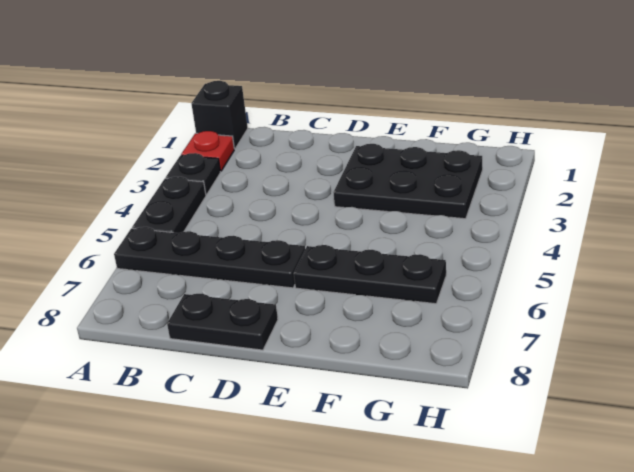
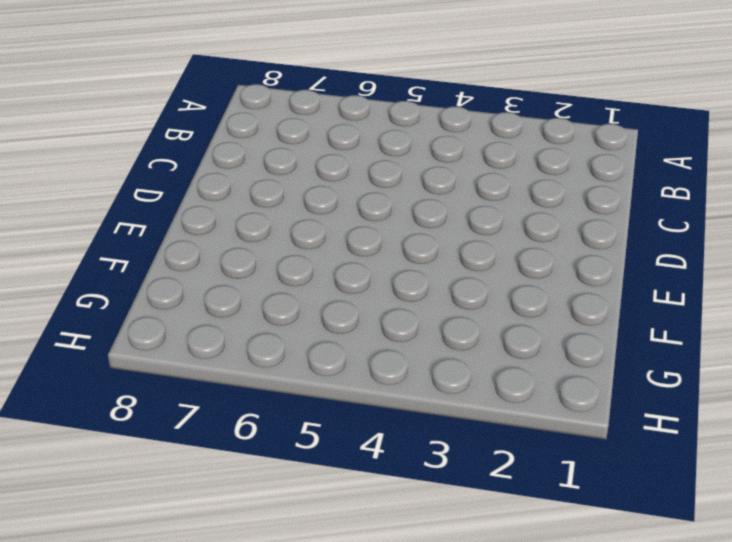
none -> black 1x1 brick [191,81,248,149]
none -> red 1x1 plate [181,131,234,171]

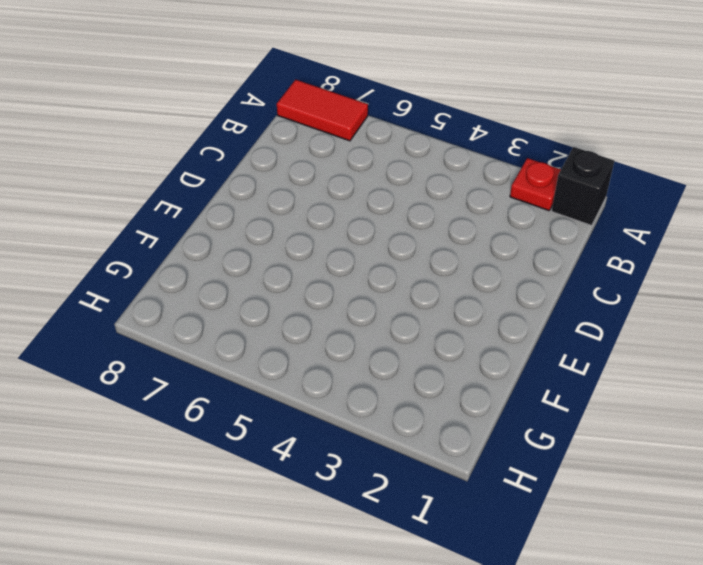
red 1x2 tile [277,80,368,141] -> none
none -> black 1x1 plate [166,153,221,195]
none -> black 1x2 plate [132,177,206,233]

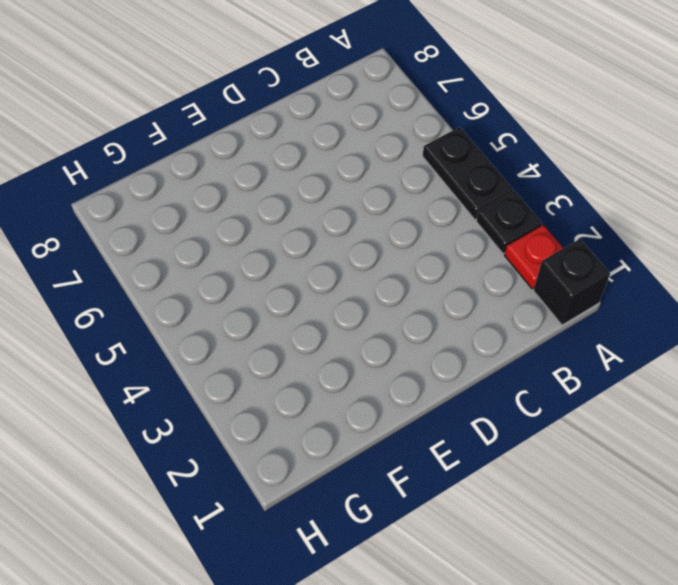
none -> black 1x4 plate [114,227,305,288]
none -> black 1x2 plate [167,294,278,350]

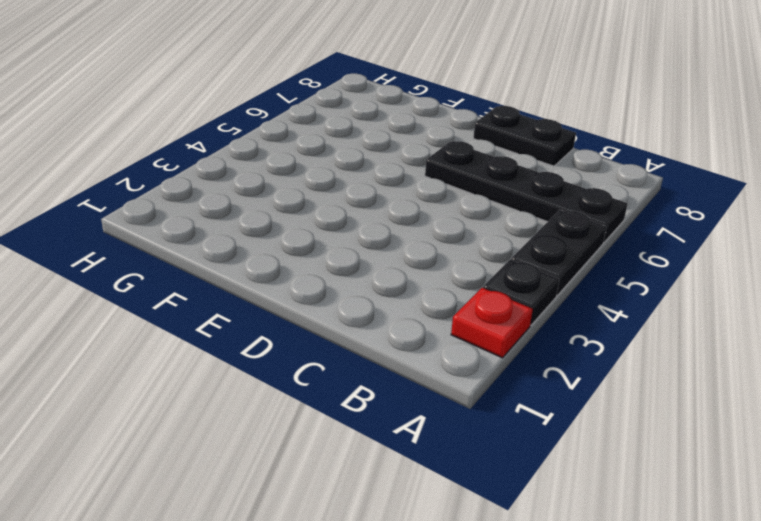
none -> black 1x1 brick [191,81,248,149]
none -> black 2x3 plate [333,144,483,219]

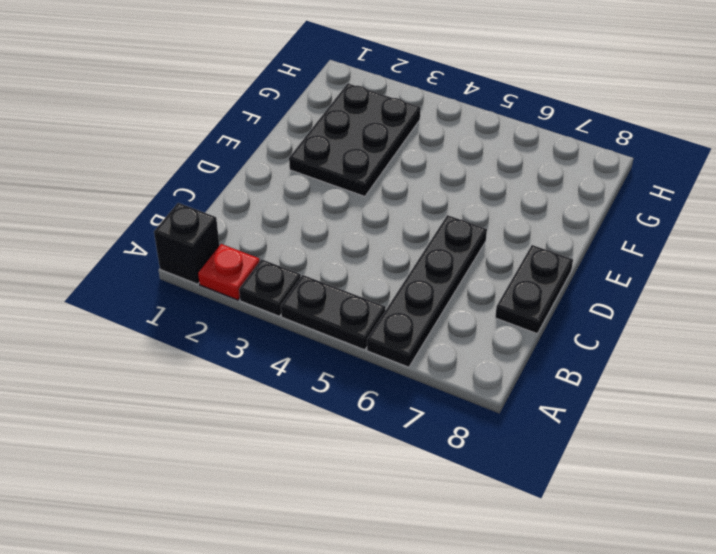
none -> black 1x3 plate [294,245,446,304]

